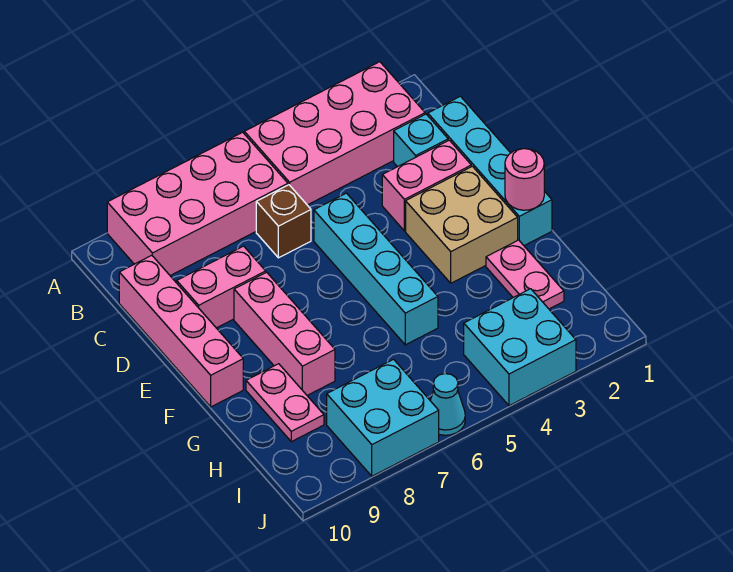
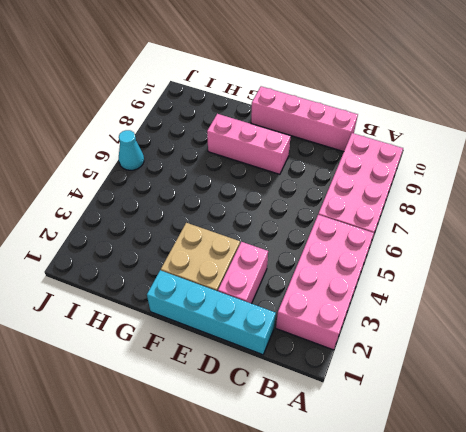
none -> cyan 1x1 brick [394,114,448,167]
none -> brown 1x1 brick [256,185,311,258]
none -> cyan 1x4 brick [314,193,438,345]

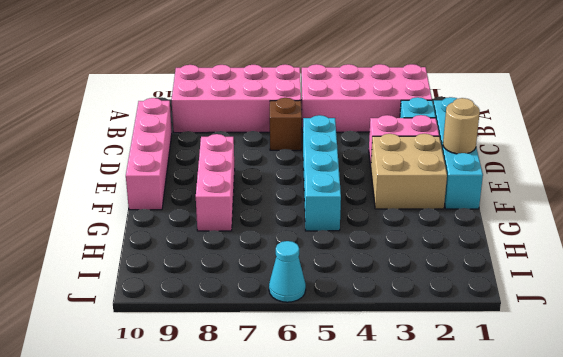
tan 1x1 round brick [443,98,480,154] -> none
none -> pink 1x2 brick [177,246,266,328]
none -> pink 1x2 plate [486,240,564,309]
none -> pink 1x2 plate [246,364,324,442]

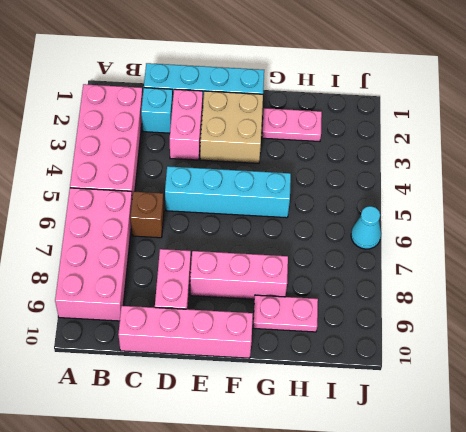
none -> cyan 2x2 brick [464,289,576,406]
none -> cyan 2x2 brick [327,359,439,476]
none -> pink 1x1 round brick [505,149,544,210]

